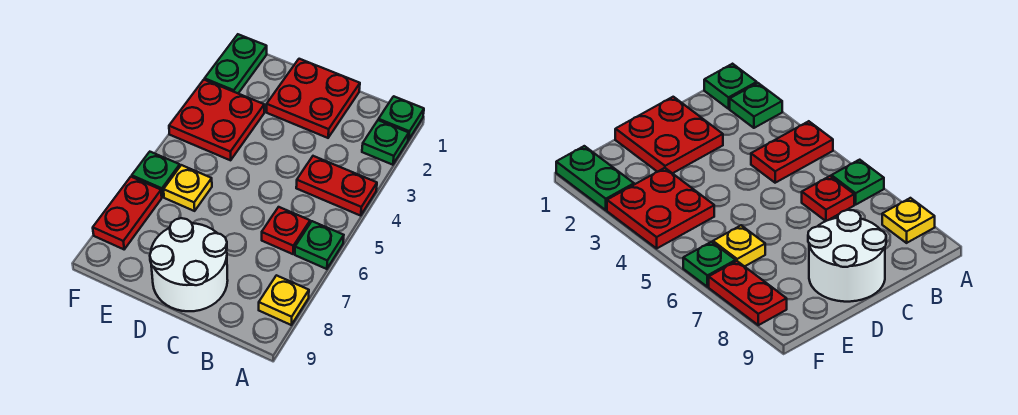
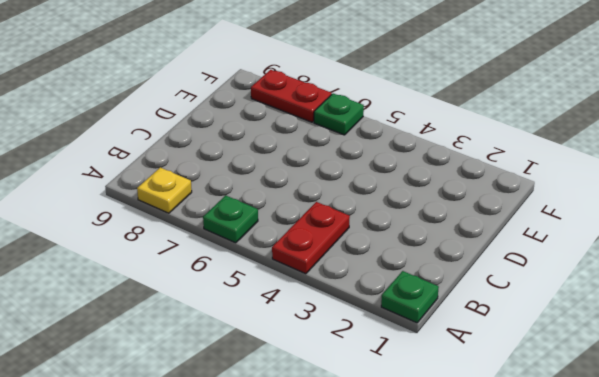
none -> green 1x1 plate [362,120,409,165]
none -> red 1x1 plate [262,207,310,254]
none -> red 2x2 plate [267,59,360,138]

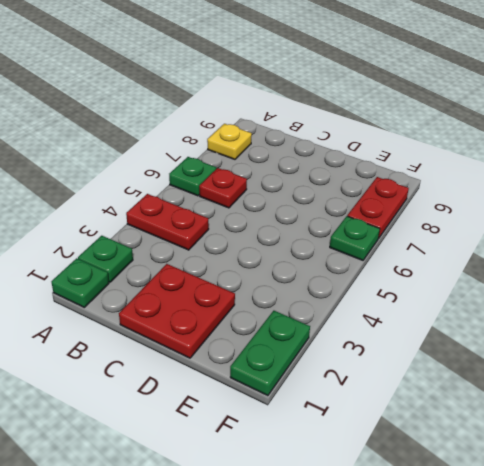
none -> white 2x2 round brick [150,218,228,311]
none -> red 2x2 plate [169,80,264,160]
none -> yellow 1x1 plate [164,165,212,211]

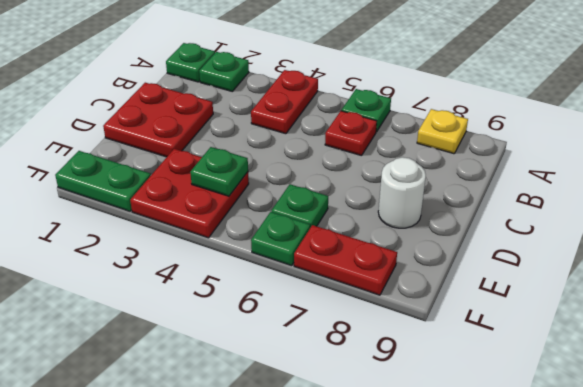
white 1x1 round brick [378,157,426,228] -> white 2x2 round brick [150,218,228,311]
green 1x1 plate [190,147,248,196] -> none
green 1x1 plate [271,184,328,228] -> yellow 1x1 plate [164,165,212,211]

